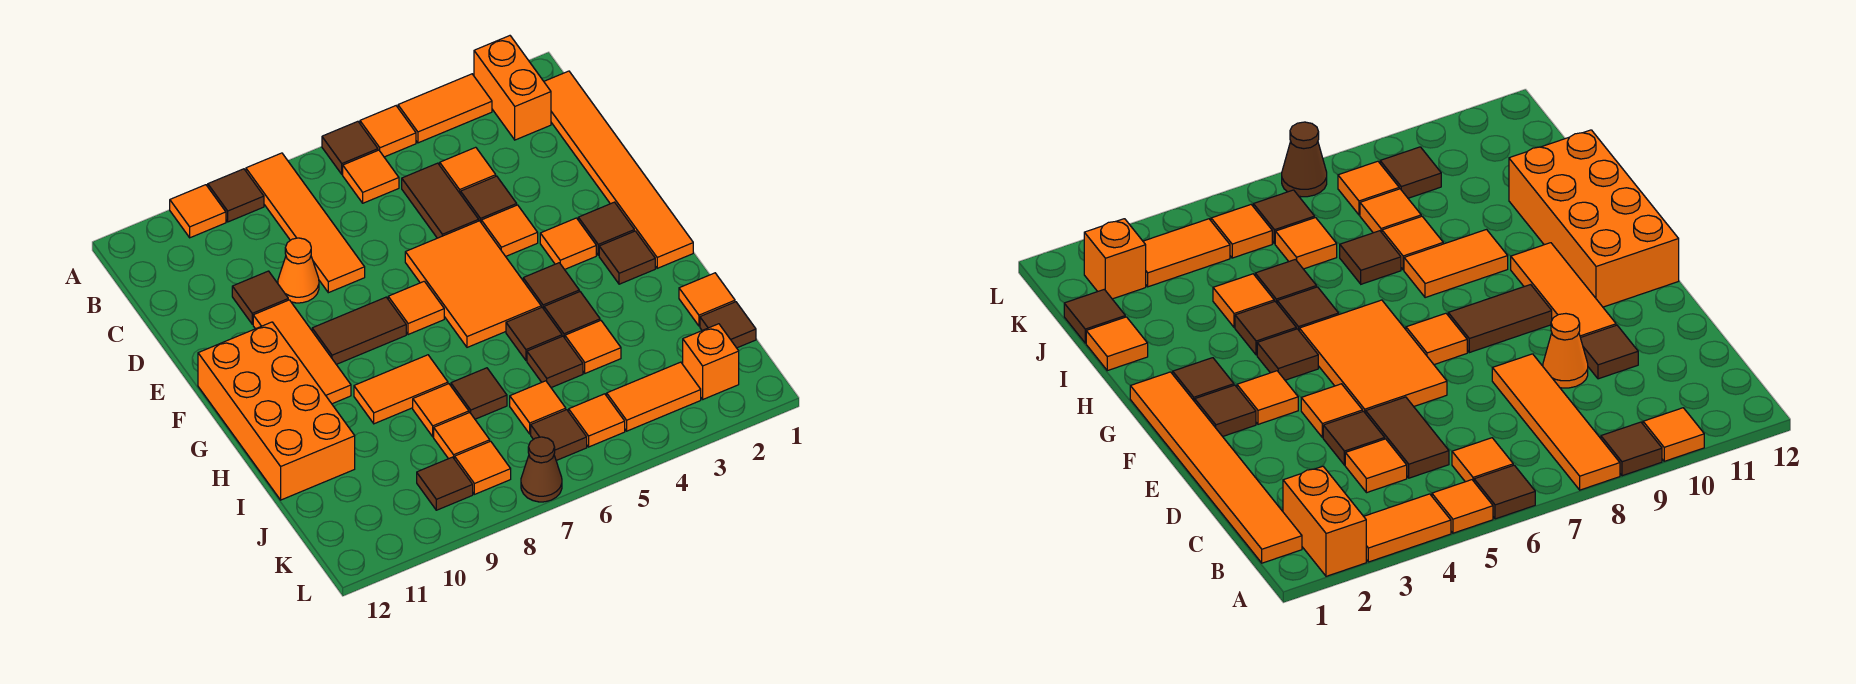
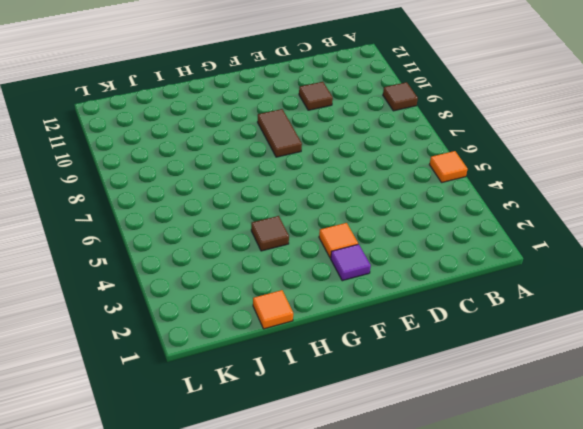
purple 1x1 tile [331,244,371,281] -> brown 1x1 tile [578,202,634,255]
none -> orange 1x2 brick [474,36,551,140]
none -> orange 1x2 tile [398,74,492,143]
none -> brown 1x1 tile [322,121,378,174]
none -> orange 1x4 tile [246,153,365,293]

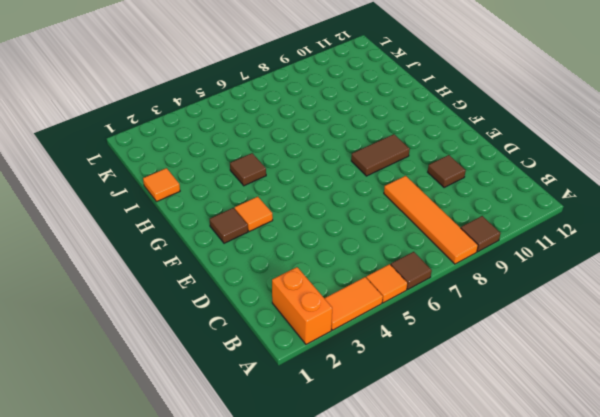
none -> orange 1x1 tile [170,185,226,238]
none -> orange 1x6 tile [544,71,693,268]
none -> orange 1x1 tile [343,150,399,203]
none -> orange 1x1 tile [440,147,496,194]

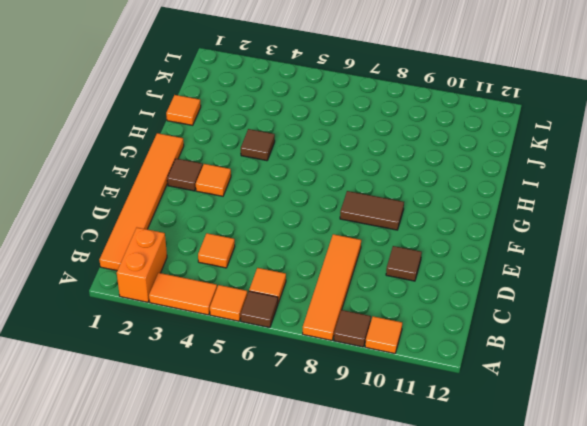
none -> brown 1x2 tile [402,163,479,238]
none -> brown 1x1 tile [461,176,517,222]
none -> orange 1x1 cone [278,238,319,303]
none -> orange 1x1 tile [481,205,538,256]

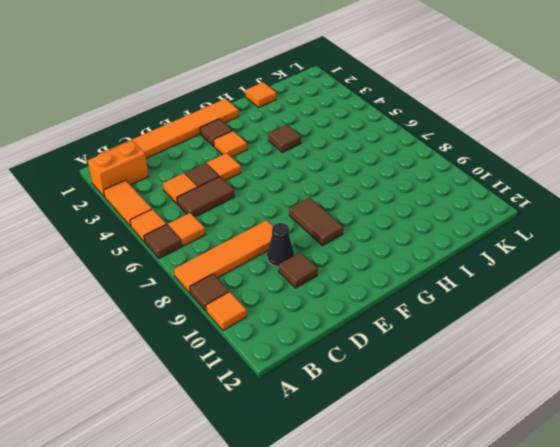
black 1x1 cone [267,223,294,267] -> orange 1x1 cone [278,238,319,303]
none -> orange 2x3 tile [405,221,541,347]
none -> orange 1x3 tile [253,300,351,404]
none -> orange 1x1 tile [388,281,444,335]
none -> orange 2x4 brick [198,322,355,500]

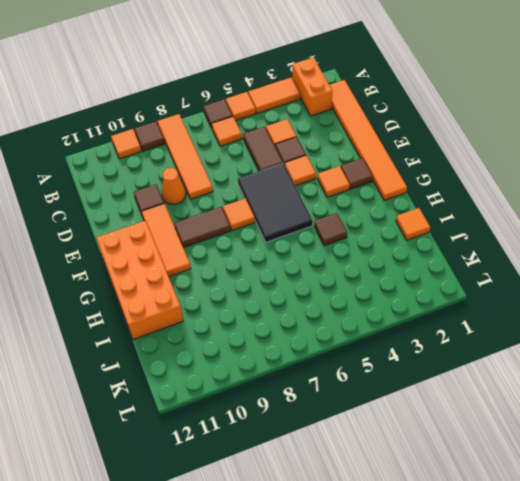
black 2x3 tile [238,163,313,242] -> orange 2x3 tile [405,221,541,347]
none -> brown 1x1 tile [599,231,655,284]
none -> brown 1x1 tile [523,263,579,309]
none -> brown 1x1 tile [506,307,562,360]
none -> orange 1x2 tile [354,355,448,424]

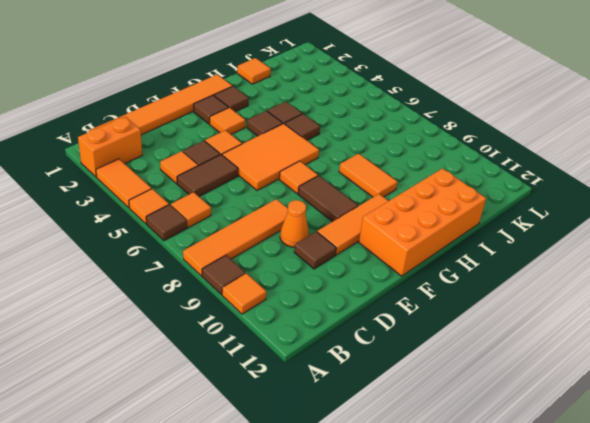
none -> orange 1x1 tile [565,321,621,373]
none -> brown 1x1 tile [527,336,583,388]
none -> brown 1x1 tile [451,368,507,419]
none -> orange 1x1 tile [413,384,469,437]

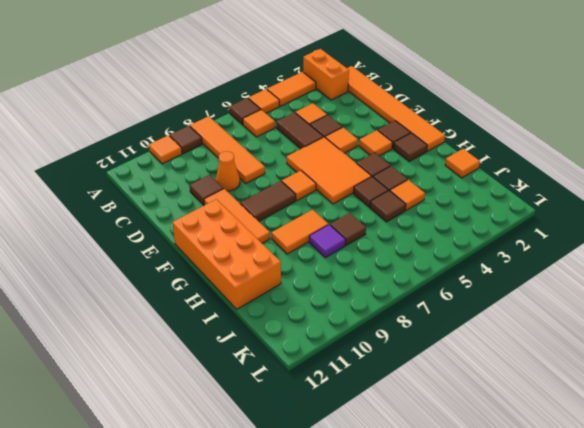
purple 1x1 tile [309,225,346,258] -> orange 1x1 tile [413,384,469,437]
none -> brown 1x1 tile [700,302,756,348]
none -> orange 1x1 tile [510,381,566,434]
none -> orange 1x1 tile [434,413,490,459]
none -> orange 1x1 brick [683,324,739,399]

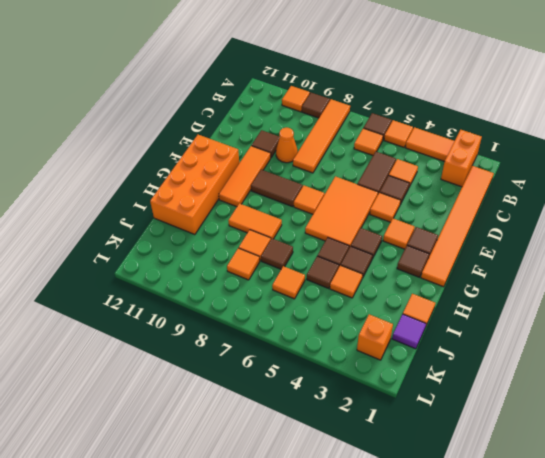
purple 1x1 tile [392,314,426,349] -> brown 1x1 tile [700,302,756,348]
none -> orange 1x2 tile [607,362,701,431]
none -> orange 1x1 tile [569,394,625,447]
none -> brown 1x1 tile [531,410,587,461]
none -> orange 1x1 tile [455,441,511,494]

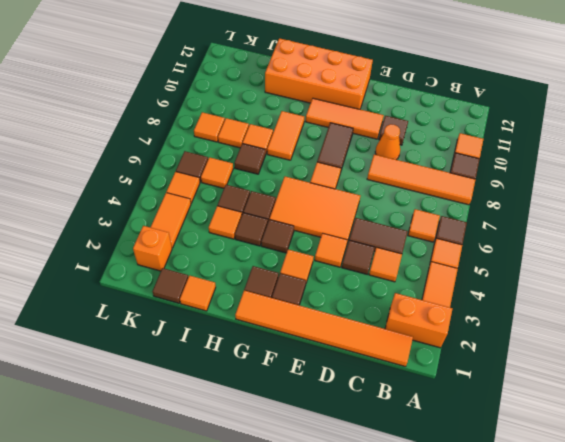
none -> brown 1x1 tile [417,457,473,510]
none -> brown 1x1 cone [521,437,562,502]

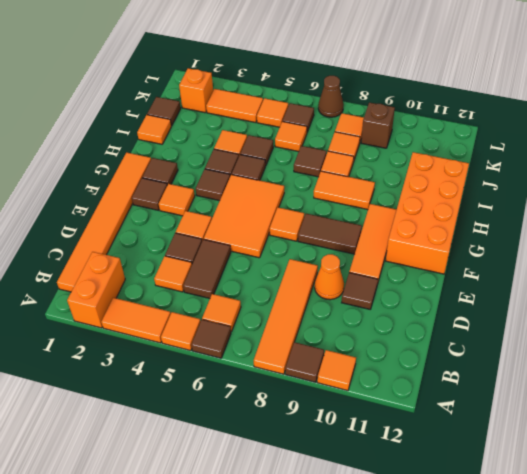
brown 1x1 brick [361,102,395,148] -> brown 1x1 tile [417,457,473,510]

